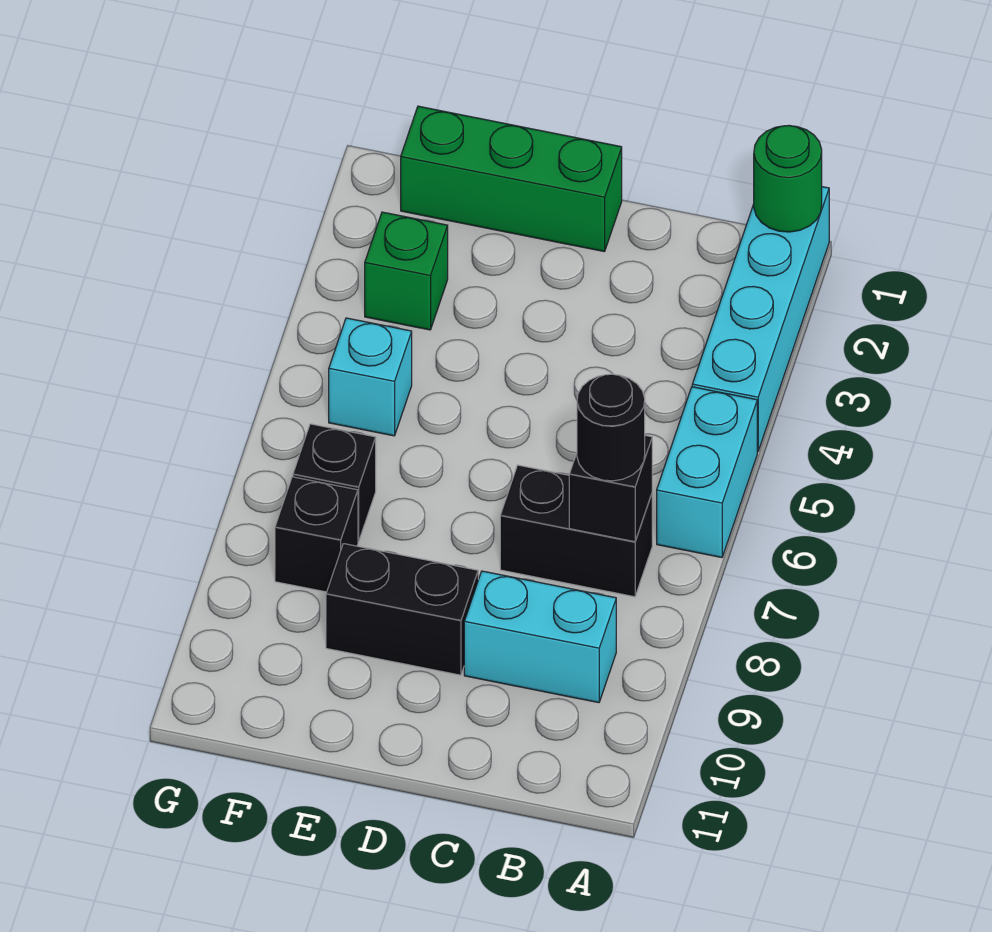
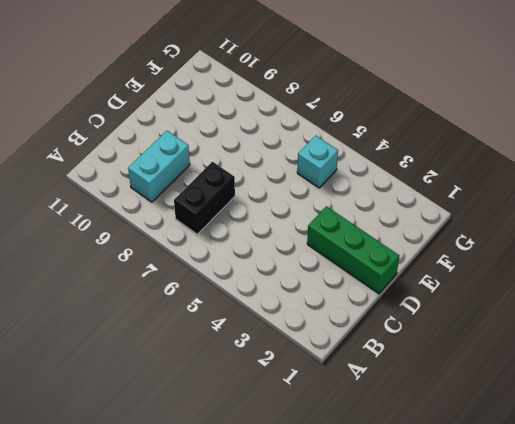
green 1x3 brick [307,206,399,294] -> green 1x3 brick turned to [401,106,622,252]
none -> cyan 1x4 brick [692,187,829,452]
none -> cyan 1x2 brick [657,387,757,558]
none -> black 1x2 brick [326,544,478,675]

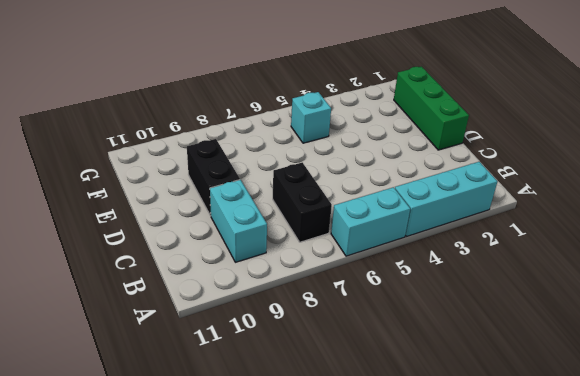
cyan 1x3 brick [395,162,497,237] -> cyan 1x4 brick [692,187,829,452]
none -> green 1x1 brick [365,212,448,330]
none -> black 1x1 brick [293,424,376,542]
none -> black 1x1 brick [275,477,358,592]

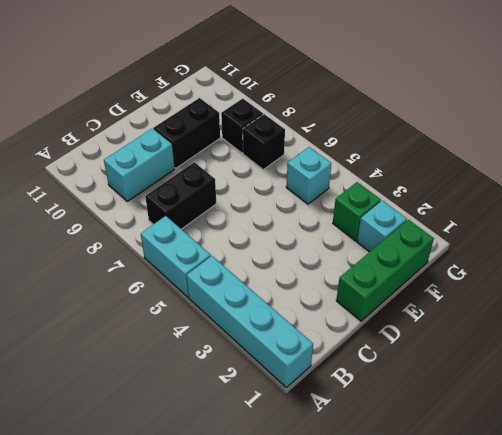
cyan 1x1 brick [357,201,407,252] -> none
none -> green 1x1 round brick [754,125,822,232]
none -> black 1x1 brick [569,435,652,542]
none -> black 1x1 round brick [577,374,645,481]

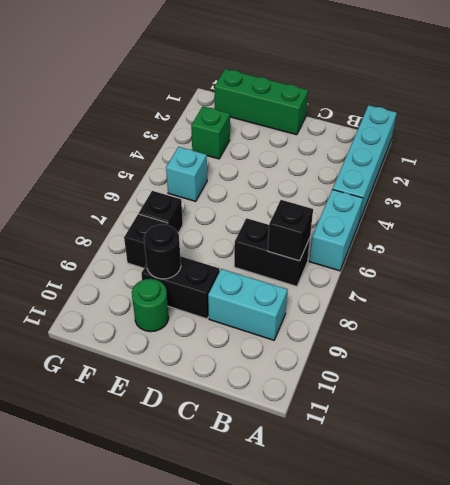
black 1x1 round brick [144,225,181,279] -> black 1x1 round brick moved to [577,374,645,481]
green 1x1 round brick [132,279,169,332] -> green 1x1 round brick moved to [754,125,822,232]

